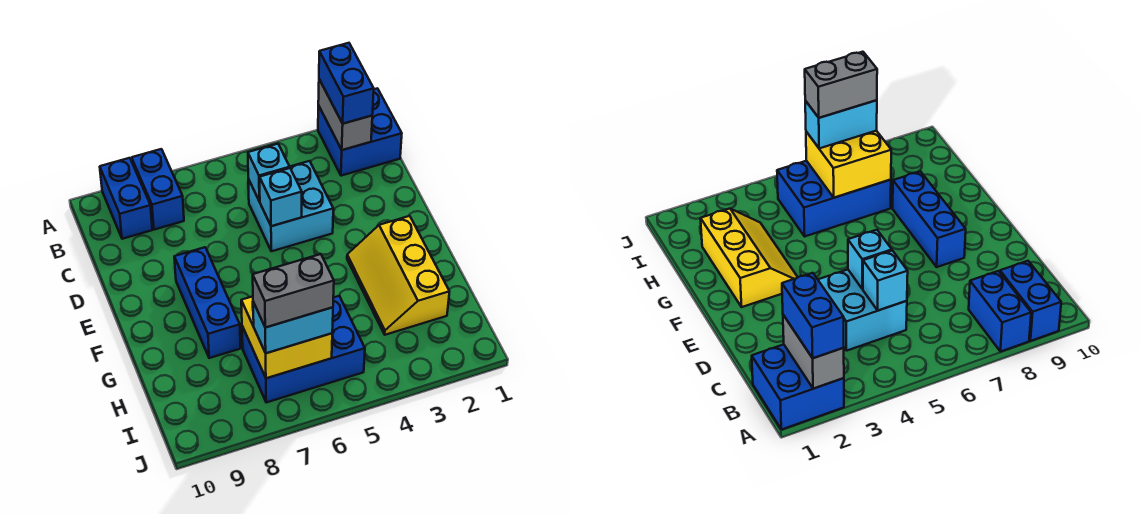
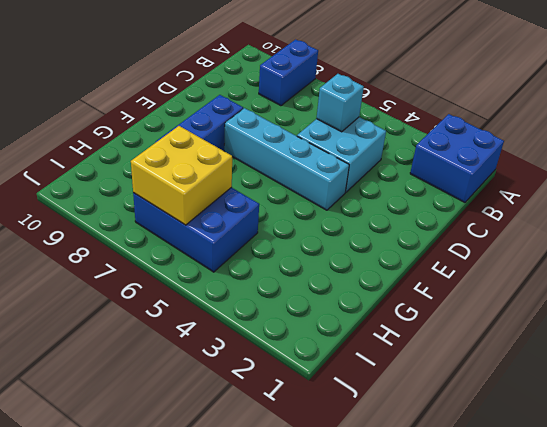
cyan 1x4 brick [224,108,349,210] -> none
none -> blue 1x2 brick [100,158,152,239]
none -> yellow 2x3 slope [347,216,450,335]
none -> grey 1x2 brick [318,79,372,150]

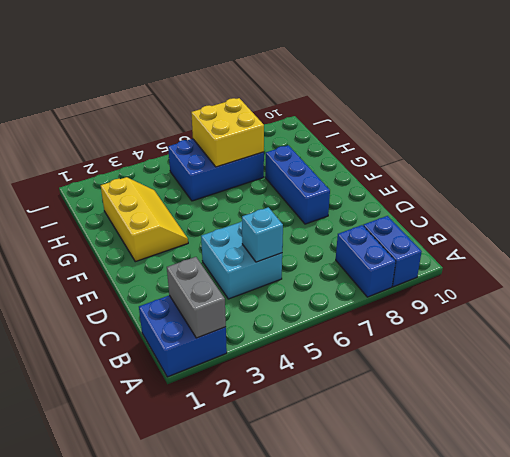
none -> cyan 1x1 brick [260,168,302,226]
none -> blue 1x2 brick [319,43,374,124]
none -> cyan 1x2 brick [253,302,333,353]

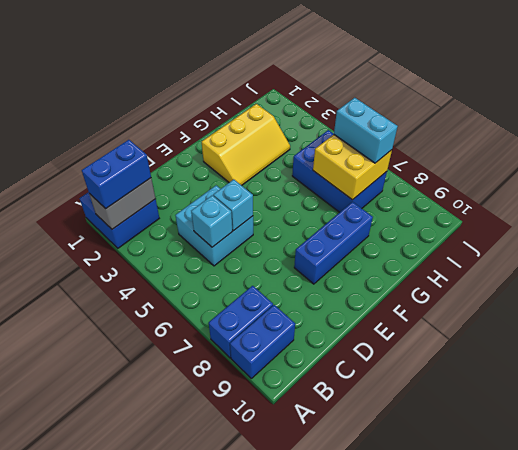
none -> grey 1x2 brick [253,254,334,328]

